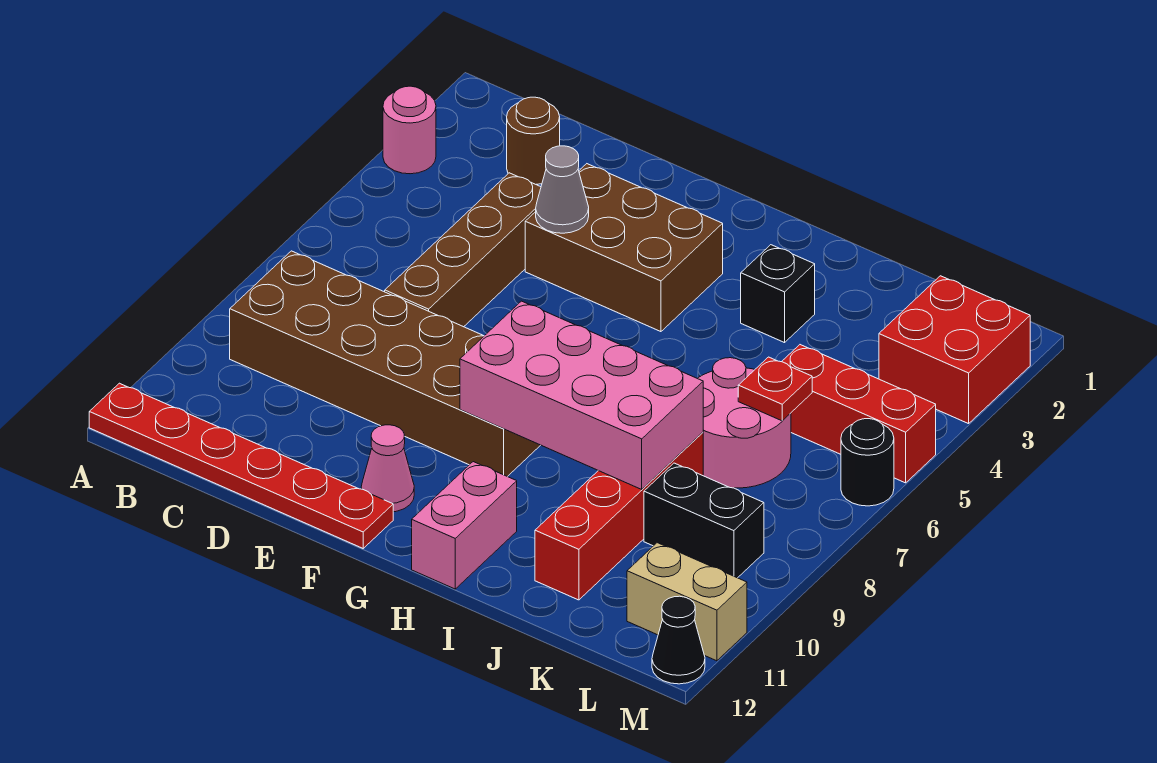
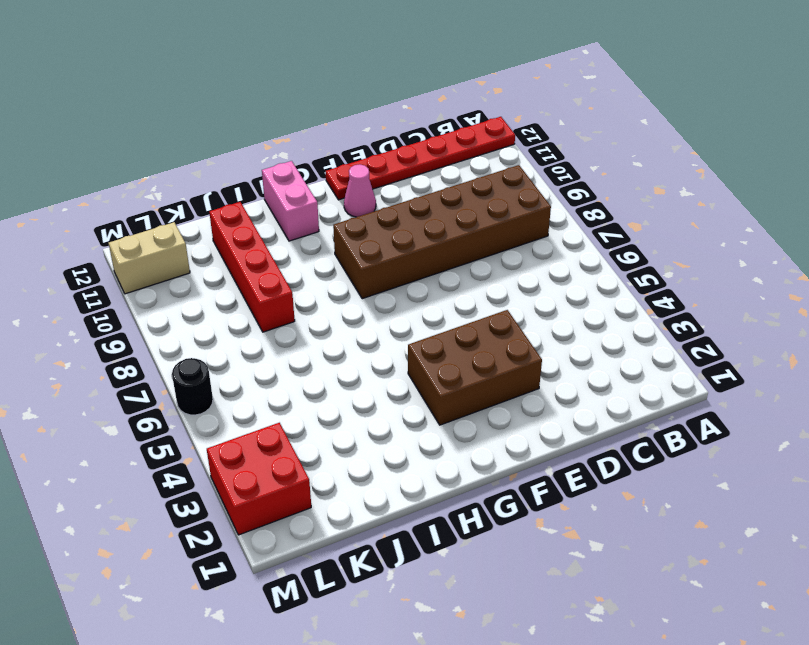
none -> pink 1x1 round brick [383,86,436,174]
none -> brown 1x1 round brick [507,97,560,184]
none -> brown 1x4 brick [385,173,541,327]

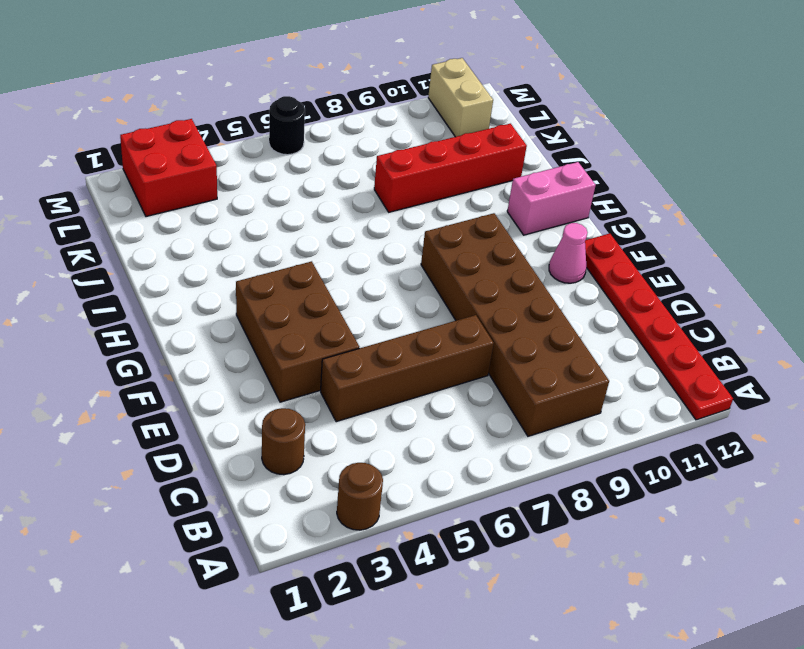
brown 1x1 round brick [337,463,383,530] -> pink 1x1 round brick [383,86,436,174]
none -> black 1x1 brick [741,245,815,343]
none -> pink 2x2 round brick [697,358,791,488]
none -> red 1x3 brick [782,345,936,483]

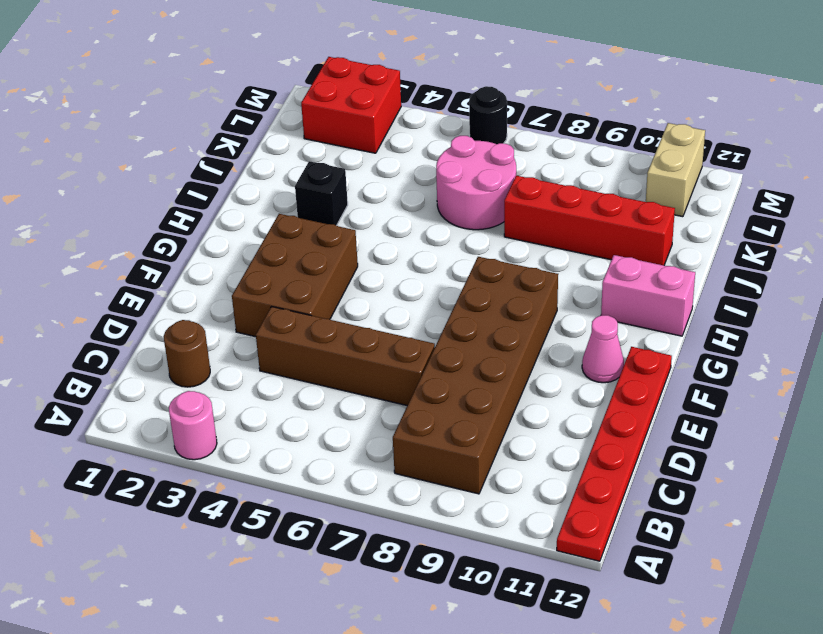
none -> red 1x3 brick [782,345,936,483]
none -> black 1x2 brick [644,463,764,578]
none -> black 1x1 cone [652,596,705,684]

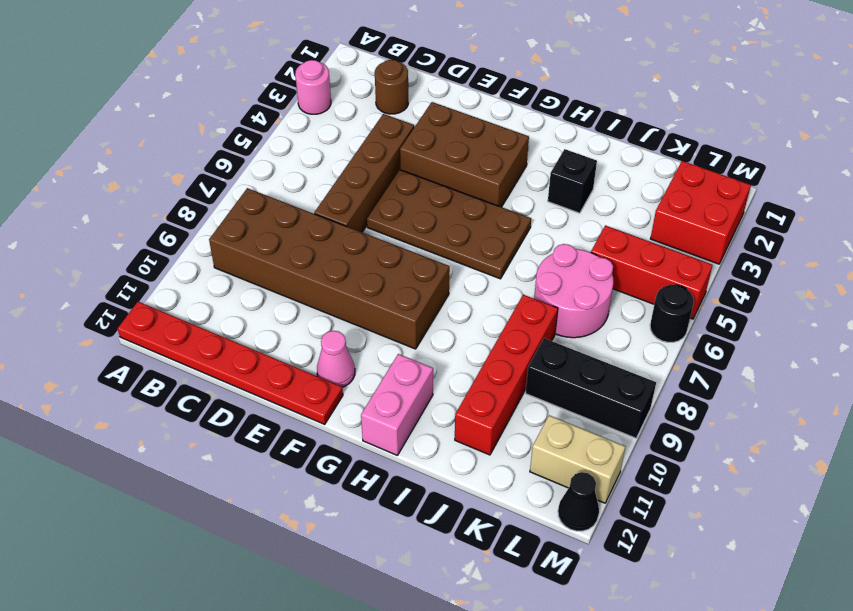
brown 2x4 plate [367,170,531,279] -> none
black 1x3 brick [526,338,656,438] -> black 1x2 brick [644,463,764,578]
none -> grey 1x1 cone [536,146,589,233]
none -> pink 2x4 brick [460,301,703,489]
none -> red 1x1 plate [738,357,812,421]

